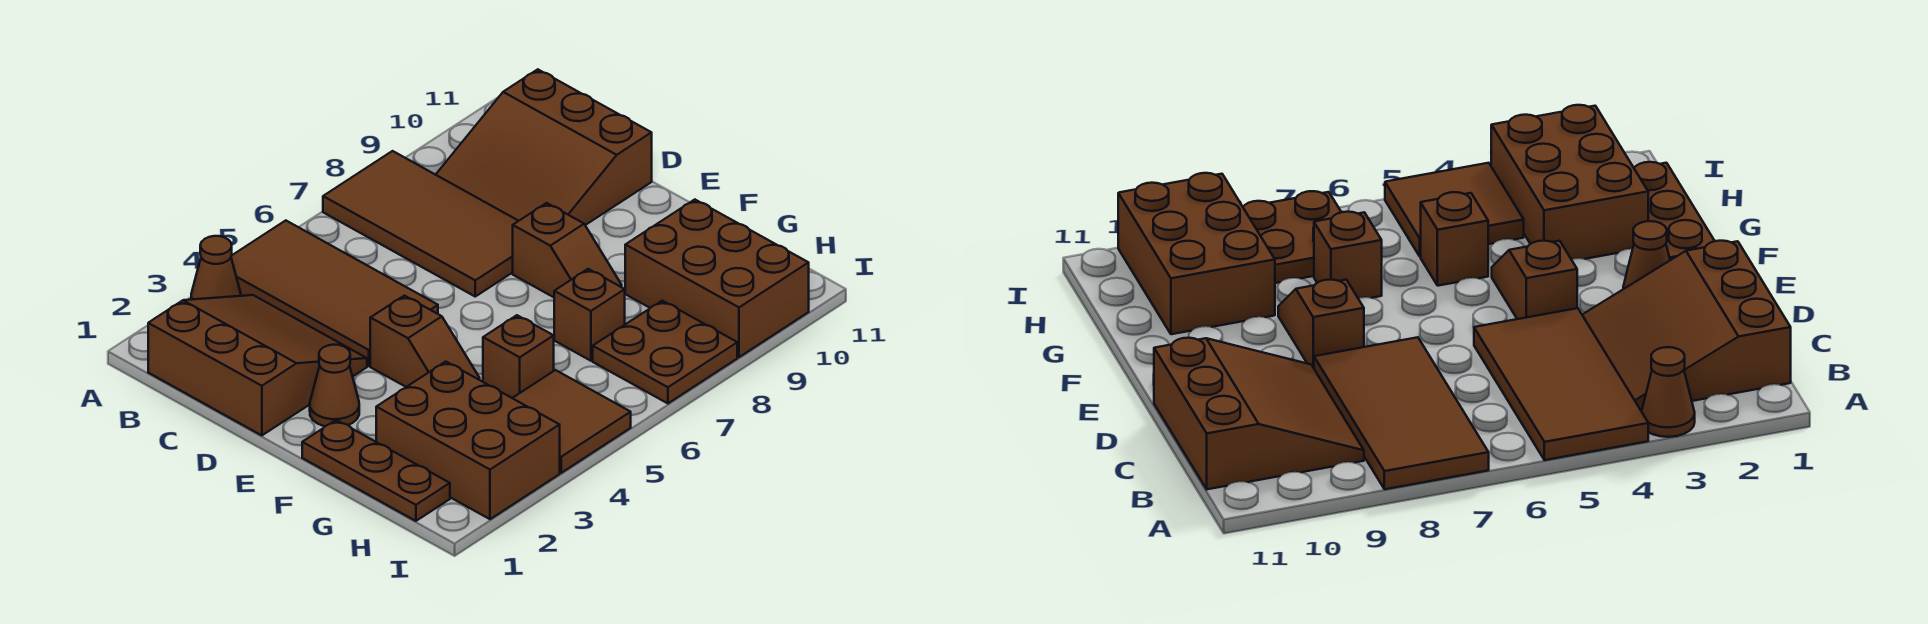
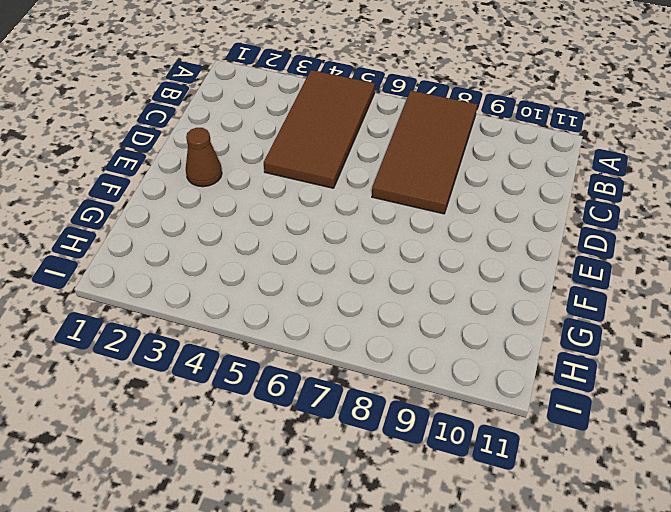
none -> brown 1x1 cone [191,236,241,300]
none -> brown 3x3 slope [148,295,367,435]
none -> brown 3x3 slope [436,69,652,225]

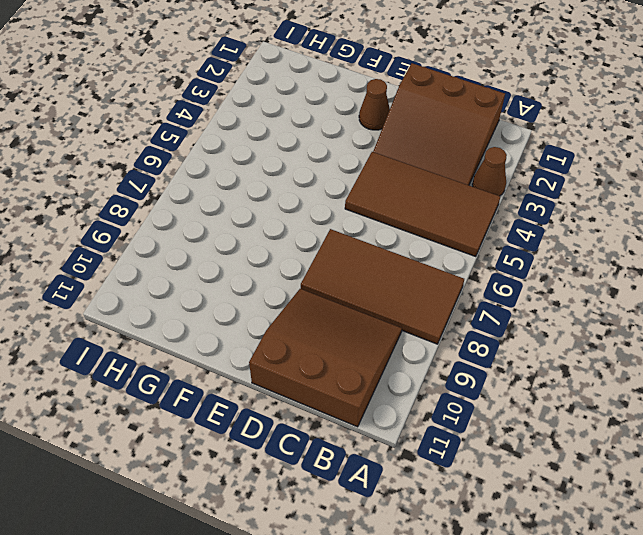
none -> brown 1x2 slope [370,296,480,387]
none -> brown 1x2 slope [513,203,622,297]
none -> brown 1x3 plate [302,420,450,521]

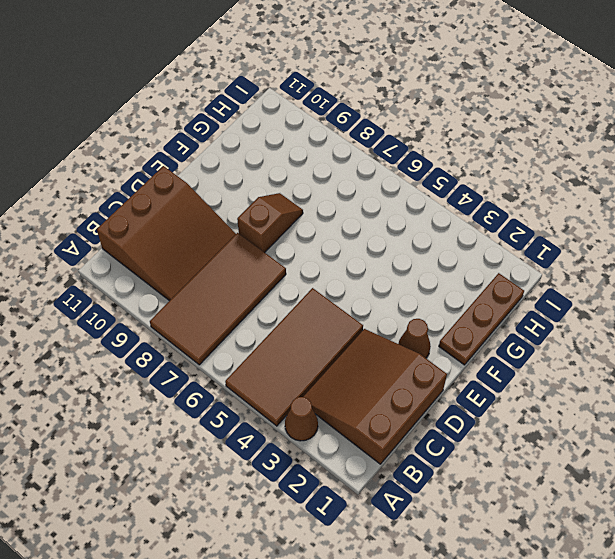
none -> brown 1x2 slope [370,296,480,387]
none -> brown 2x3 brick [376,362,560,519]
none -> brown 1x1 brick [483,315,554,398]

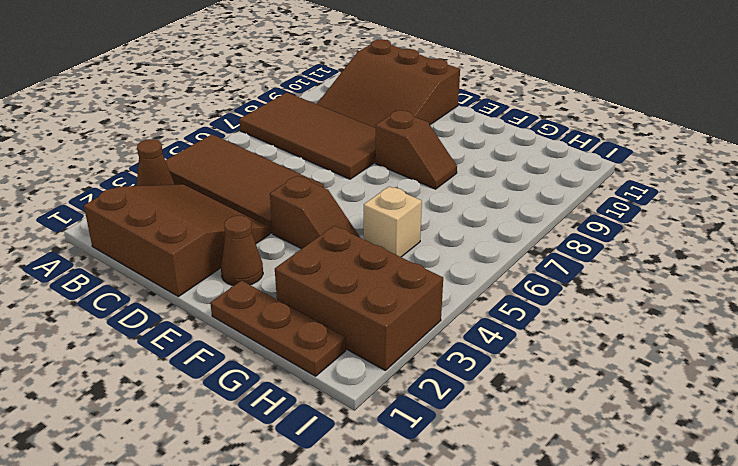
tan 1x1 brick [364,186,422,257] -> brown 1x1 brick [483,315,554,398]
none -> brown 1x1 brick [554,269,625,361]
none -> brown 2x3 brick [625,200,809,357]
none -> brown 2x2 tile [513,370,631,473]

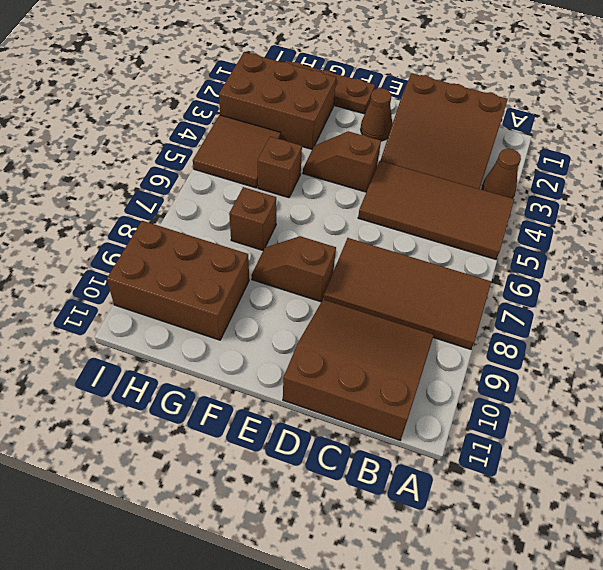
none -> brown 2x2 plate [593,301,737,403]

